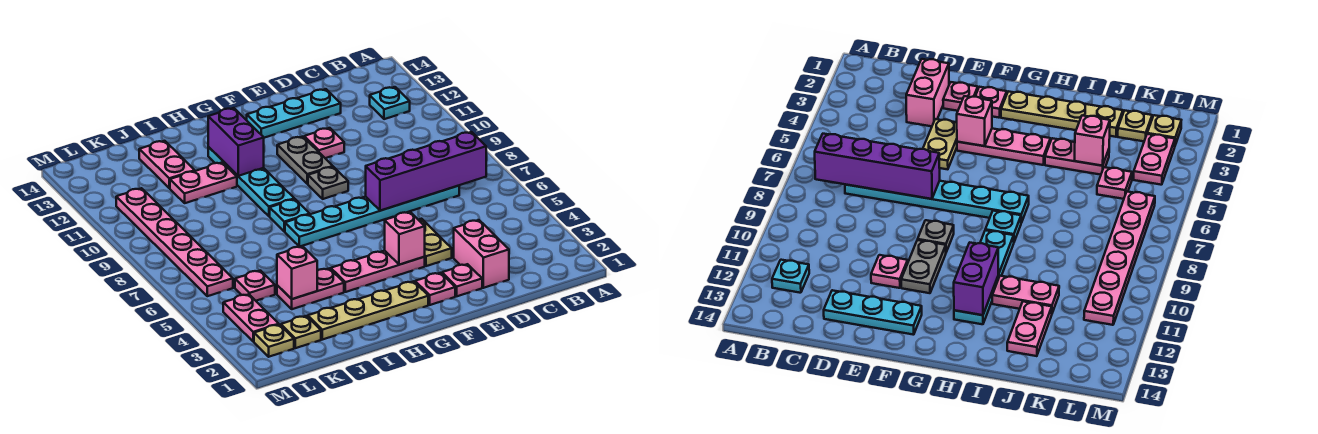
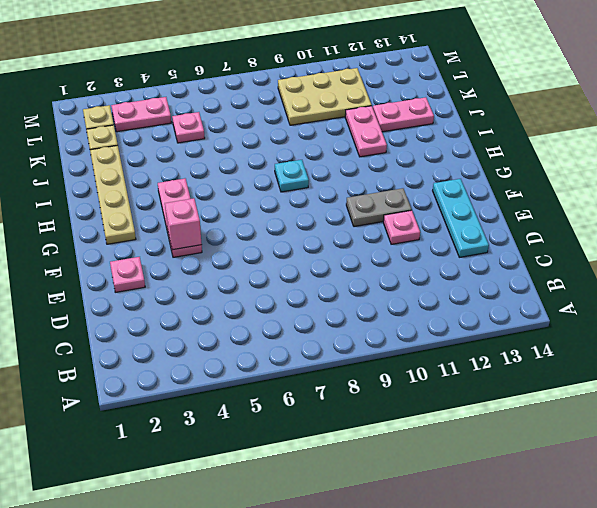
tan 2x3 plate [278,68,371,125] -> pink 1x6 plate [116,188,233,296]
none -> cyan 1x1 plate [370,87,410,119]
none -> cyan 1x6 plate [285,186,459,247]
none -> pink 1x2 brick [454,220,509,288]

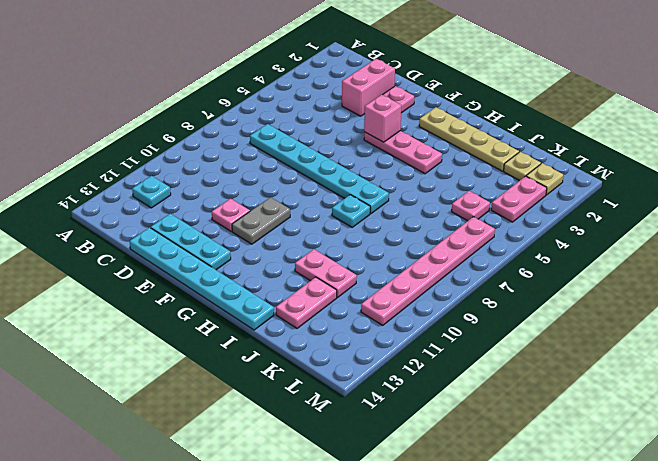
cyan 1x6 plate [130,227,274,330] -> none
none -> tan 1x2 plate [419,219,452,266]
none -> pink 1x1 plate [415,273,455,305]
none -> grey 1x1 plate [308,167,348,199]

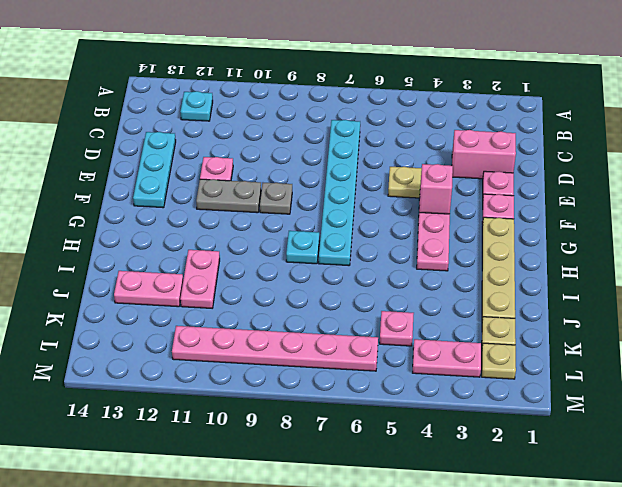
none -> cyan 1x4 plate [208,147,294,216]
none -> pink 1x2 plate [277,268,344,309]
none -> purple 1x4 brick [366,132,486,211]

